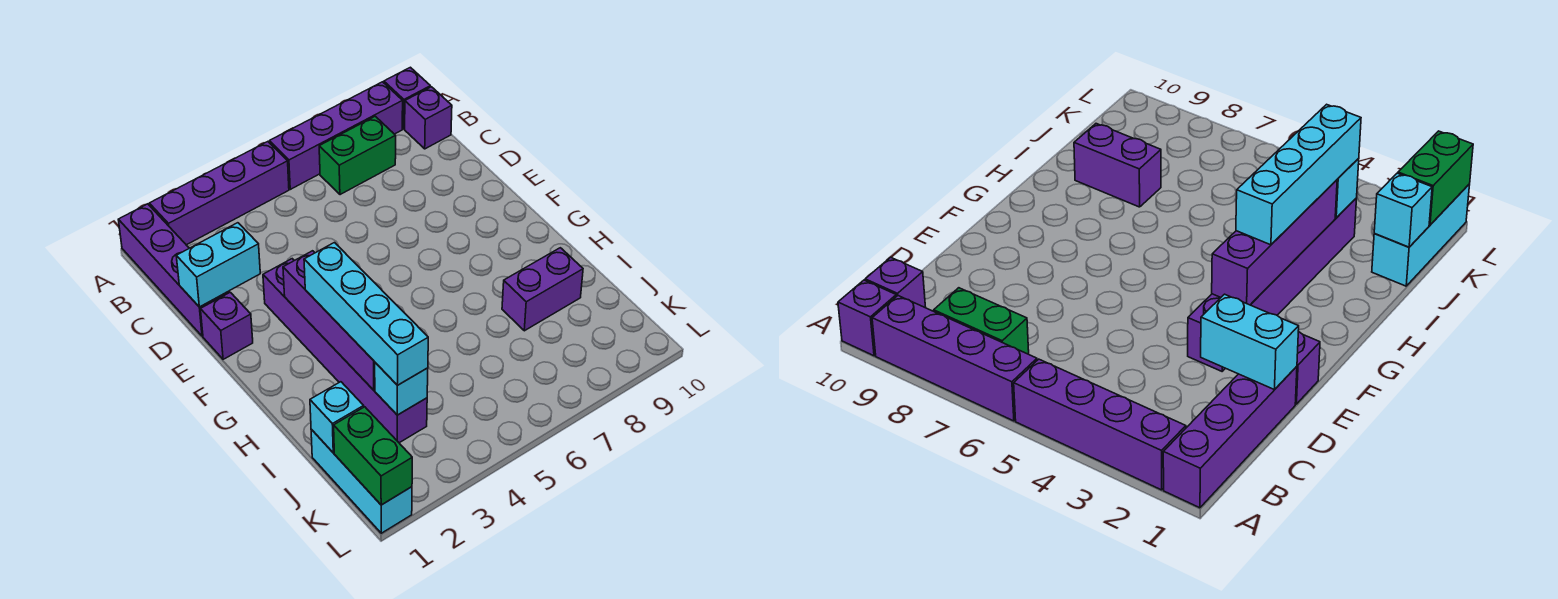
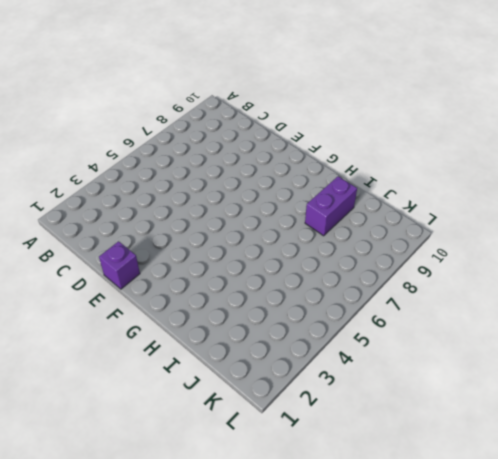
none -> purple 1x4 brick [118,204,229,336]
none -> purple 1x4 brick [149,142,289,245]
none -> purple 1x4 brick [269,82,403,189]

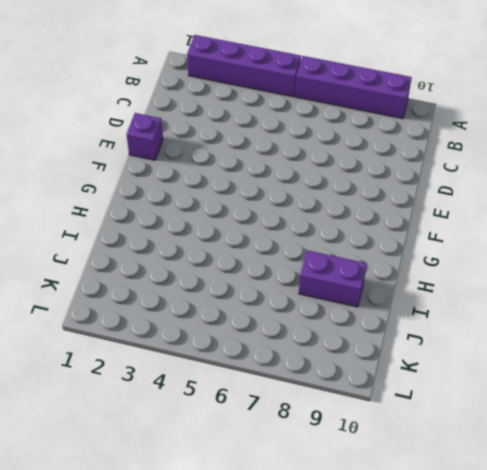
none -> purple 1x4 brick [118,204,229,336]
none -> purple 1x1 brick [384,67,430,129]
none -> green 1x2 brick [319,116,396,195]

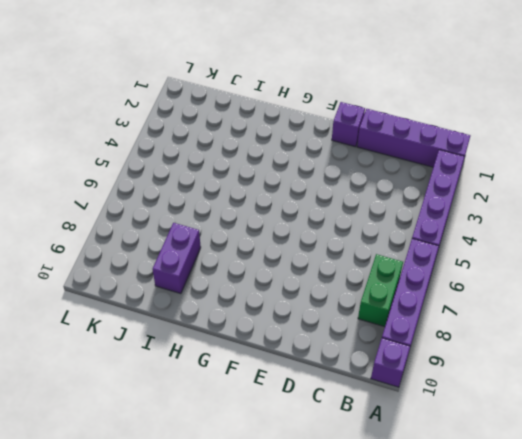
none -> purple 1x1 brick [405,87,452,149]
none -> purple 1x6 brick [263,259,427,443]
none -> cyan 1x3 brick [311,429,412,533]

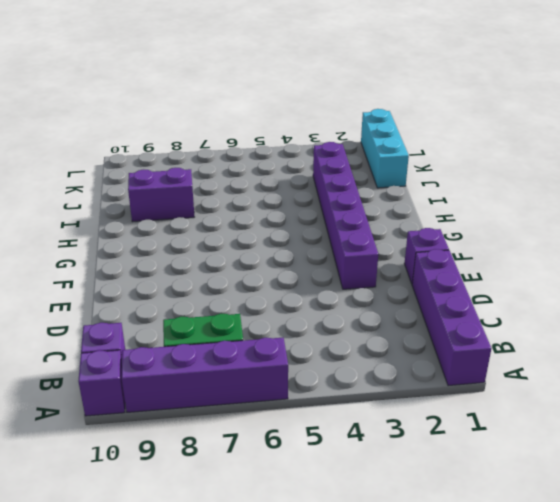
none -> purple 1x4 brick [149,142,289,245]
none -> cyan 1x2 brick [176,223,260,307]
none -> purple 1x4 brick [283,251,375,390]

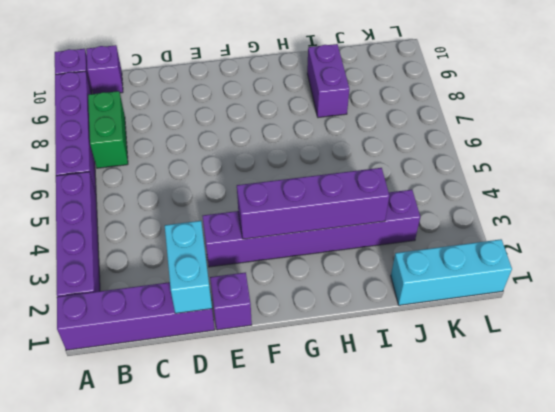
none -> cyan 1x1 brick [310,382,364,453]
none -> cyan 1x1 brick [375,363,428,415]
none -> green 1x2 brick [334,407,412,505]

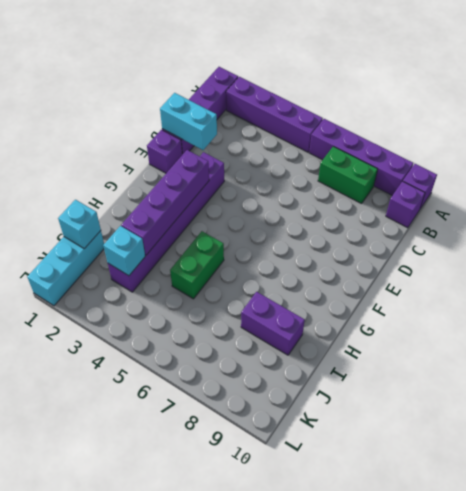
green 1x2 brick [170,231,224,299] -> green 1x2 brick moved to [334,407,412,505]
none -> cyan 1x4 brick [304,243,428,385]

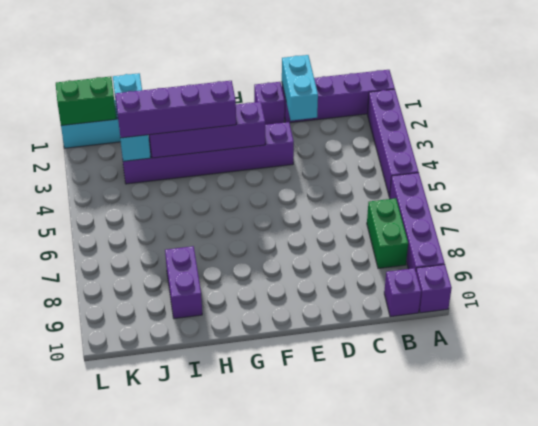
purple 1x4 brick [115,81,236,138] -> cyan 1x4 brick [304,243,428,385]

